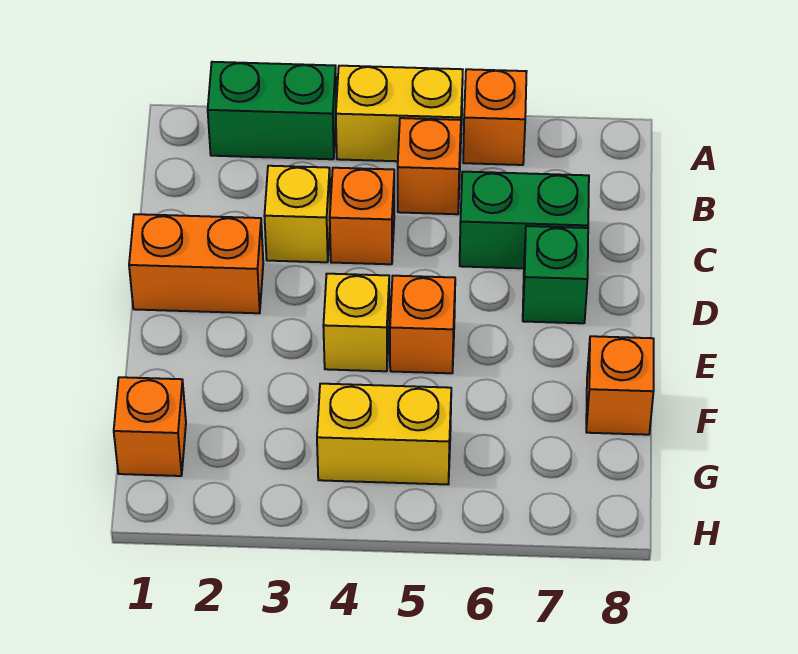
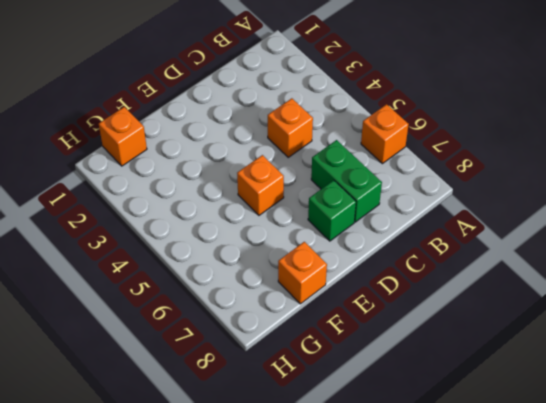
none -> green 1x2 brick [208,62,336,159]
none -> yellow 1x2 brick [336,66,463,161]
none -> orange 1x1 brick [398,118,461,214]

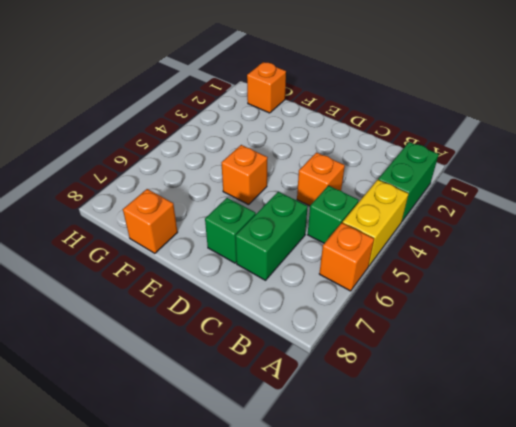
green 1x1 brick [308,186,359,243] -> orange 1x1 brick [398,118,461,214]
none -> yellow 1x1 brick [264,166,330,262]
none -> orange 1x2 brick [129,214,263,313]
none -> yellow 1x1 brick [323,274,389,371]

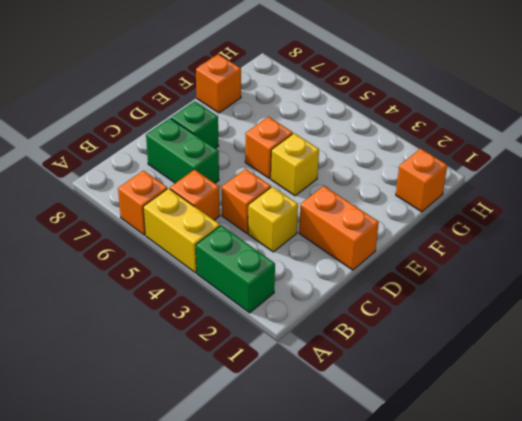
none -> yellow 1x2 brick [317,384,451,484]

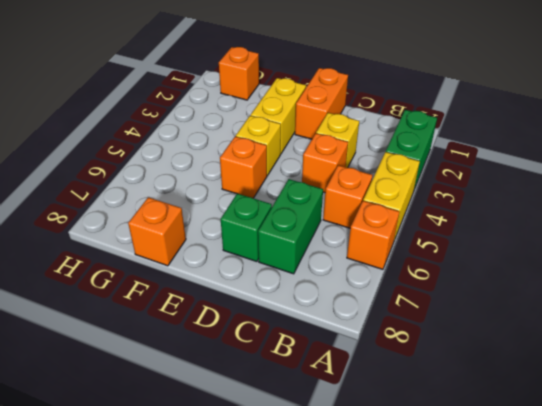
yellow 1x2 brick [251,78,306,154] -> yellow 1x2 brick moved to [317,384,451,484]

